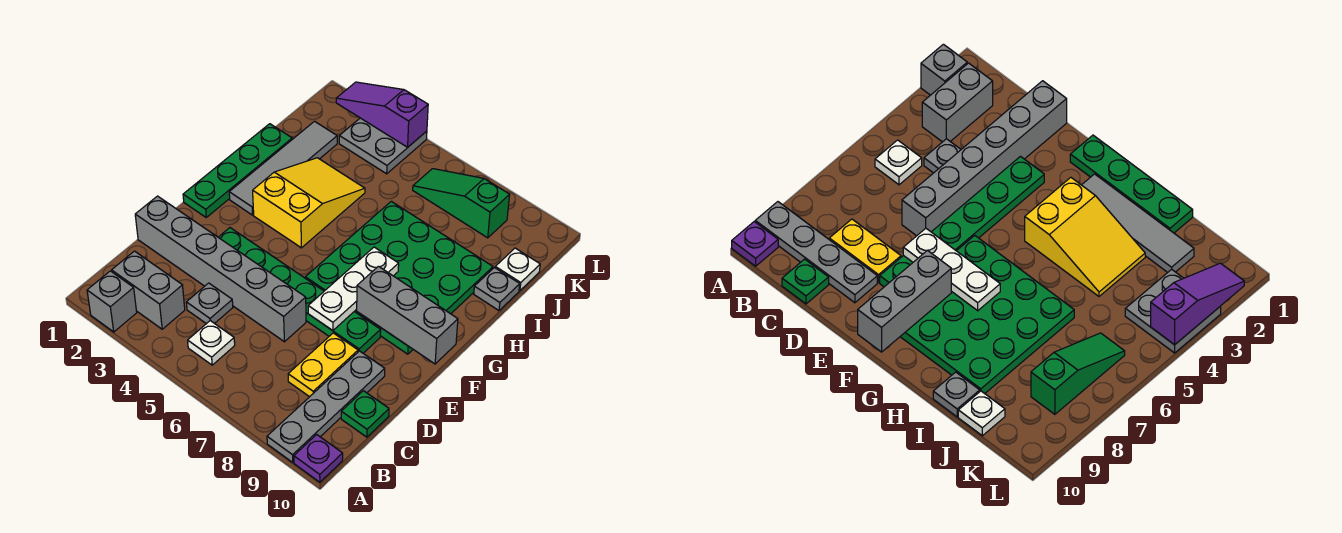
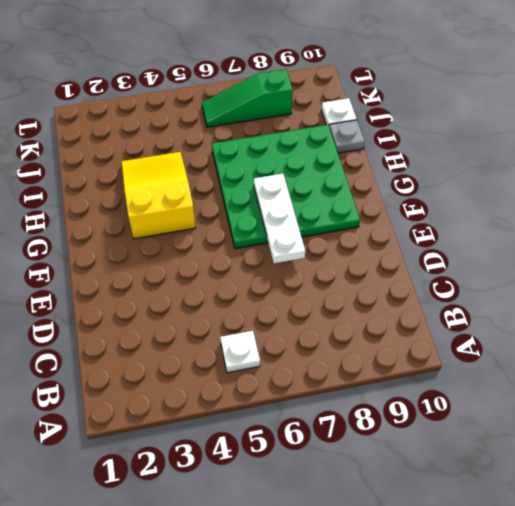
none -> grey 1x1 brick [87,271,137,332]
none -> grey 1x4 plate [267,351,385,462]
none -> purple 1x1 plate [294,435,343,482]

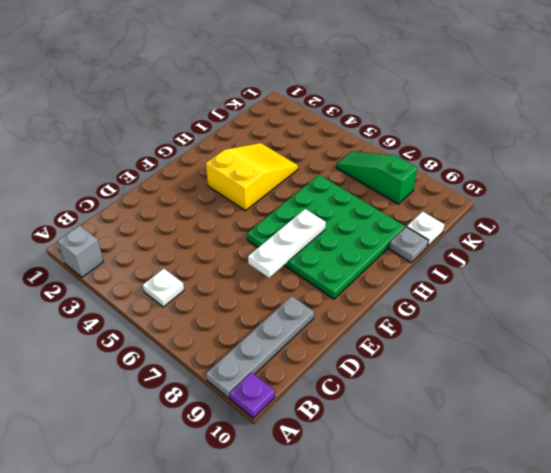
none -> grey 1x2 brick [112,251,185,329]
none -> grey 1x1 plate [186,283,233,324]
none -> yellow 1x2 plate [288,333,358,397]

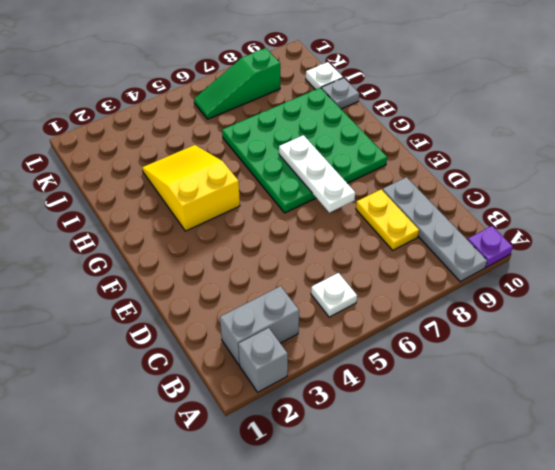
none -> grey 1x1 plate [186,283,233,324]
none -> green 1x1 plate [341,391,389,437]
none -> grey 1x6 brick [135,196,306,342]

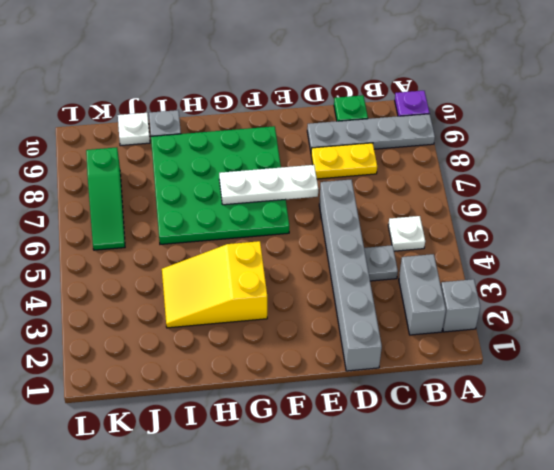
none -> green 1x6 plate [218,228,381,353]
none -> green 1x4 plate [183,124,292,217]
none -> grey 1x4 tile [229,121,337,215]

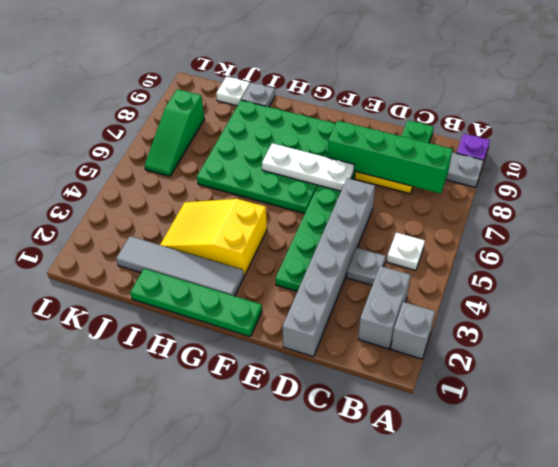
green 1x4 brick [328,121,453,194] -> none
none -> grey 2x2 plate [339,118,427,174]
none -> grey 1x3 brick [357,266,458,364]
none -> purple 1x3 slope [336,82,428,147]

